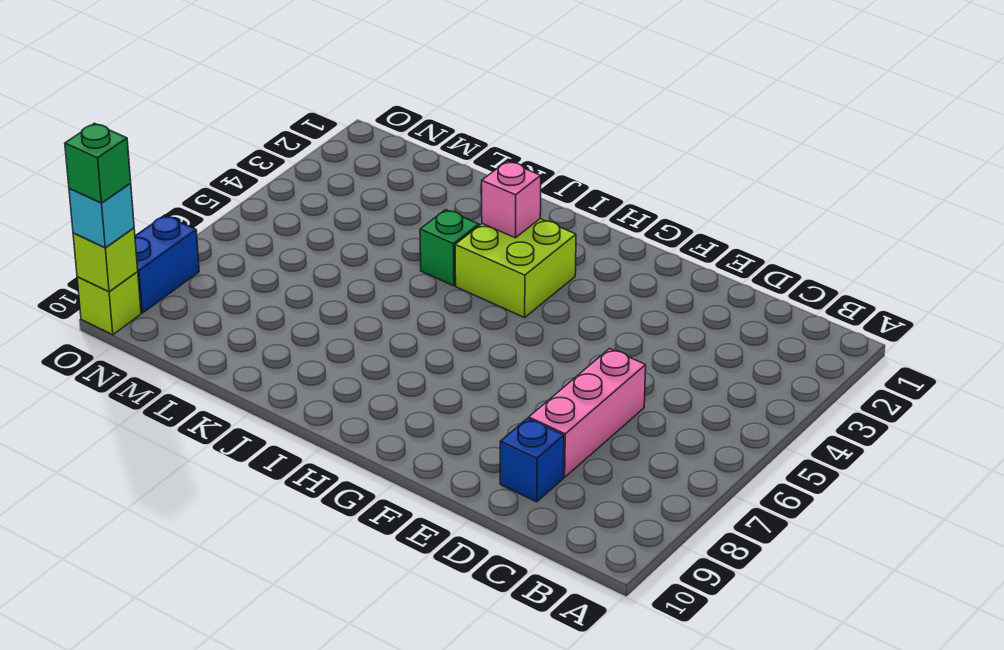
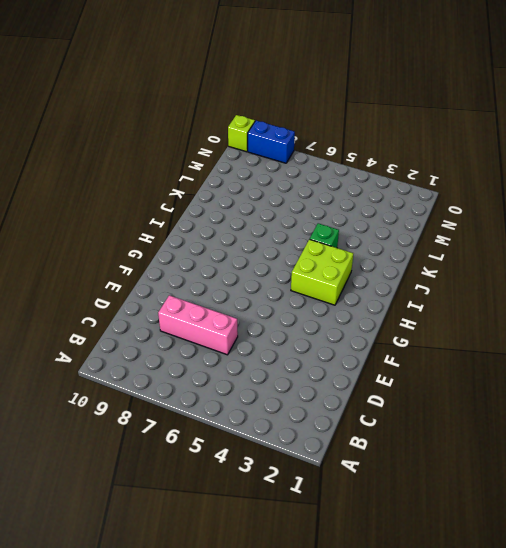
none -> blue 1x1 brick [500,418,564,502]
none -> pink 1x1 brick [482,161,541,238]

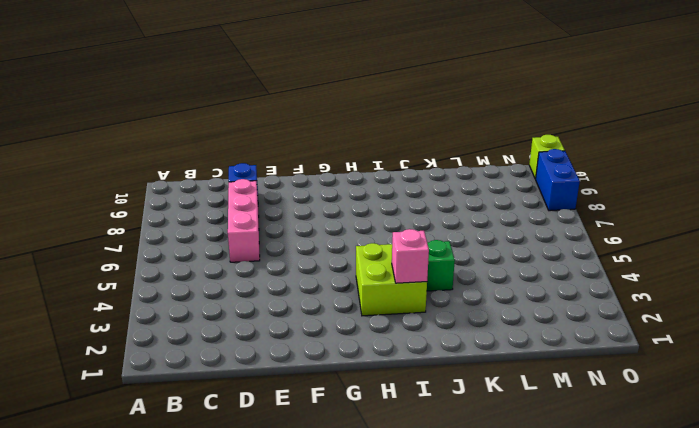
none -> lime 1x1 brick [73,228,138,292]
none -> cyan 1x1 brick [69,184,134,248]

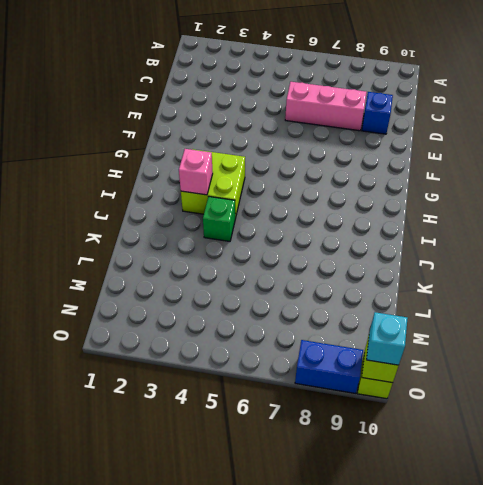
none -> green 1x1 brick [65,123,131,203]

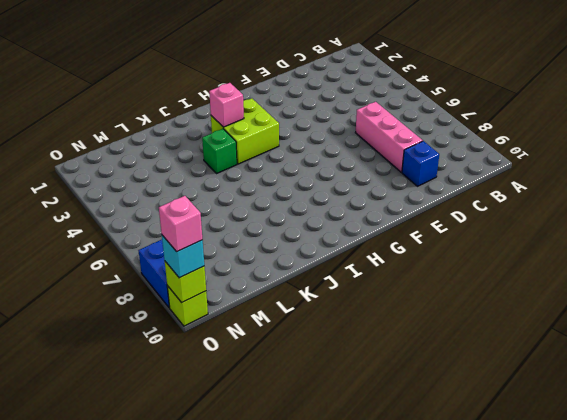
pink 1x1 brick [159,196,202,252] -> green 1x1 brick [65,123,131,203]

